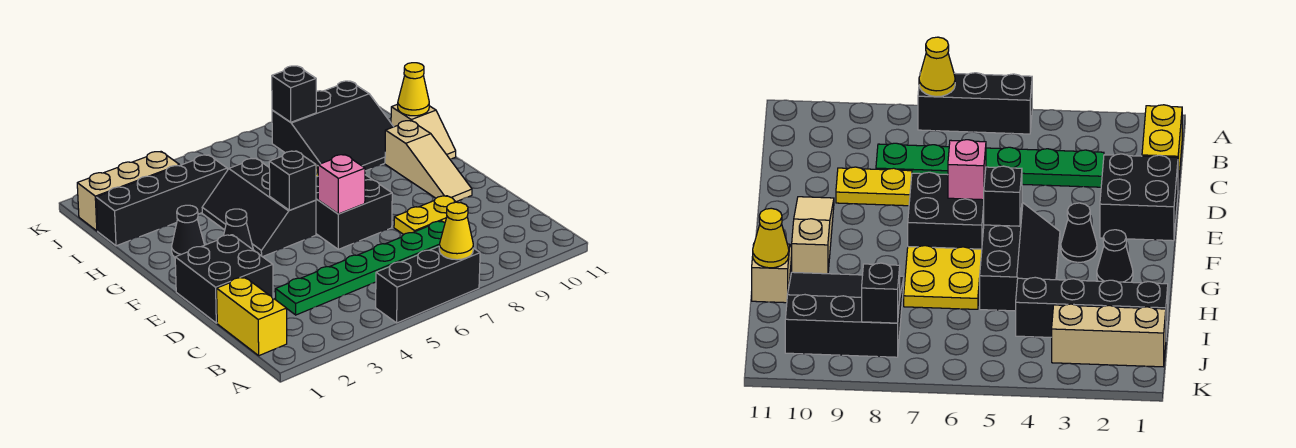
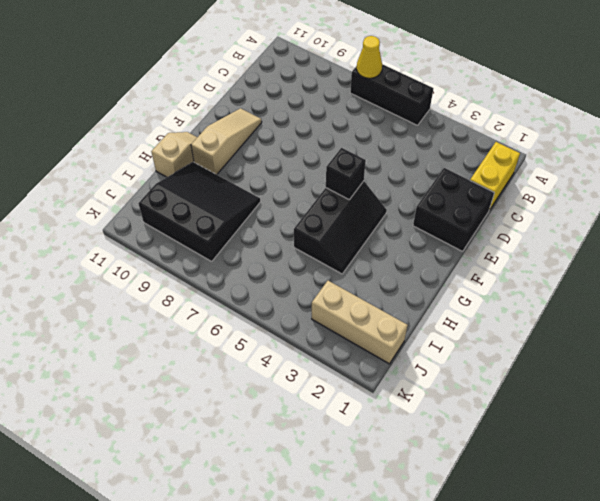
none -> green 1x6 plate [275,221,445,315]
none -> yellow 1x2 plate [394,196,456,235]
none -> black 2x2 brick [316,175,392,249]

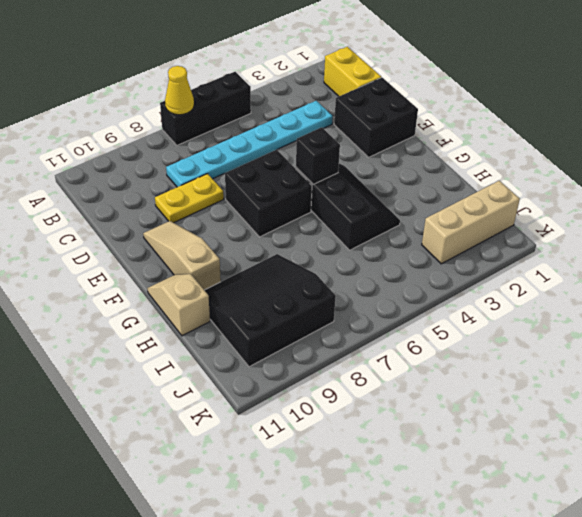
cyan 1x6 plate [166,101,333,187] -> green 1x6 plate [275,221,445,315]
none -> black 1x1 cone [224,209,253,249]
none -> black 1x1 cone [172,205,204,257]
none -> yellow 2x2 plate [904,246,982,309]

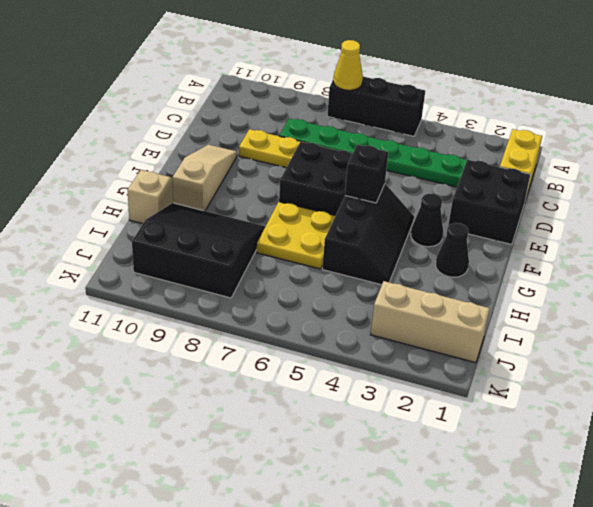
none -> black 1x4 brick [96,155,227,246]
none -> pink 1x1 brick [318,155,365,214]
none -> yellow 1x1 cone [398,63,429,116]

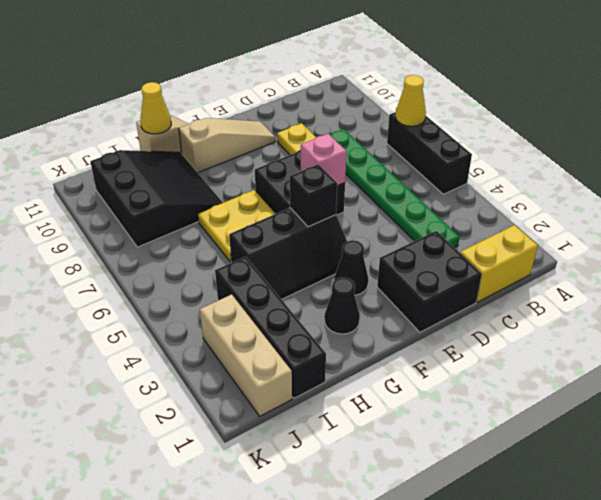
none -> black 1x1 brick [272,66,316,122]

